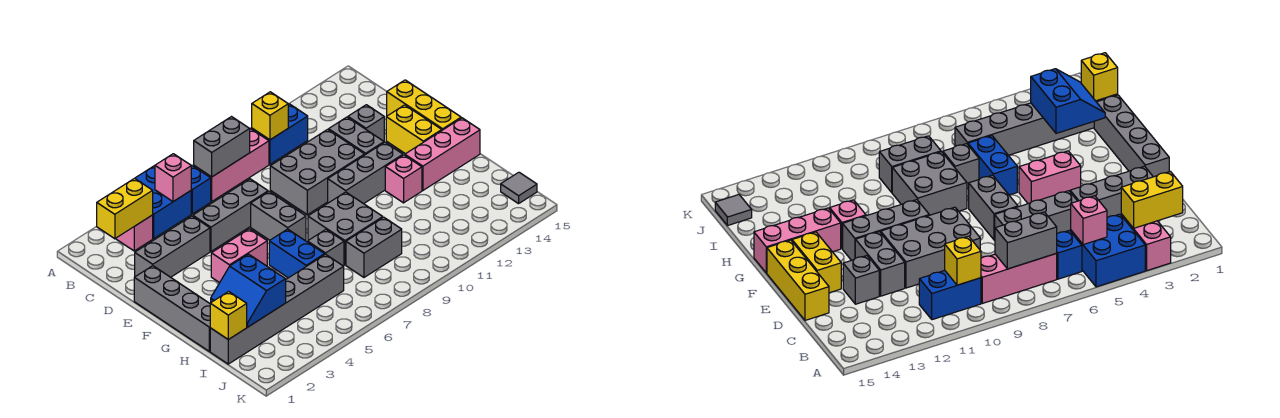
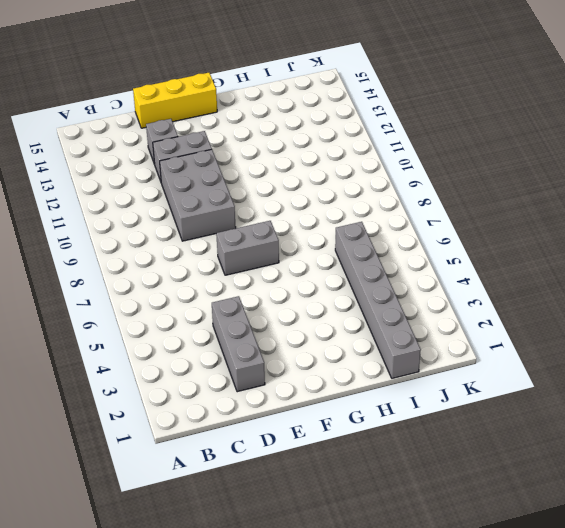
none -> pink 1x2 brick [116,215,153,251]
none -> blue 2x2 brick [135,166,191,239]
none -> blue 1x1 brick [191,166,211,214]
none -> pink 1x3 brick [194,129,269,201]

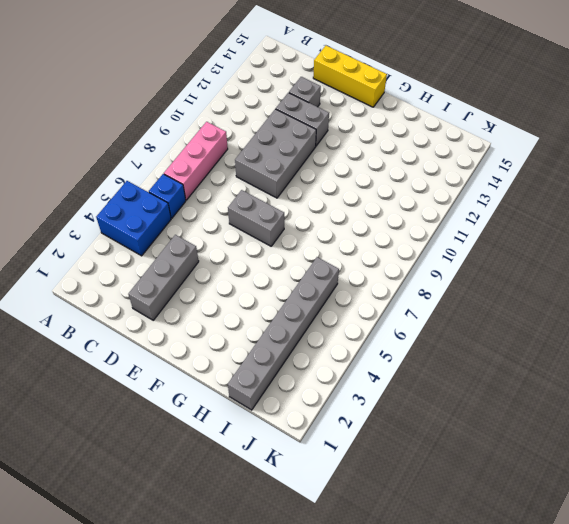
none -> pink 1x2 brick [116,215,153,251]
none -> blue 1x2 brick [252,104,308,164]
none -> grey 1x3 brick [193,179,268,251]
none -> grey 1x4 brick [134,266,210,351]

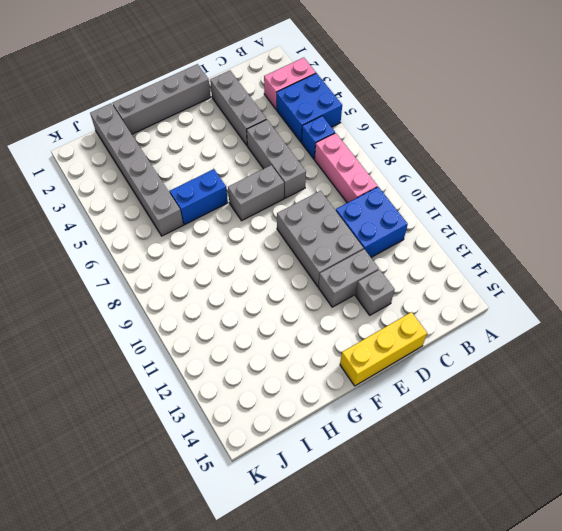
blue 2x2 brick [336,187,408,257] -> blue 1x2 brick [252,104,308,164]
none -> yellow 1x2 brick [386,105,442,154]
none -> pink 1x2 brick [211,229,267,283]
none -> grey 1x3 brick [328,142,403,204]
none -> grey 2x2 brick [308,192,383,265]

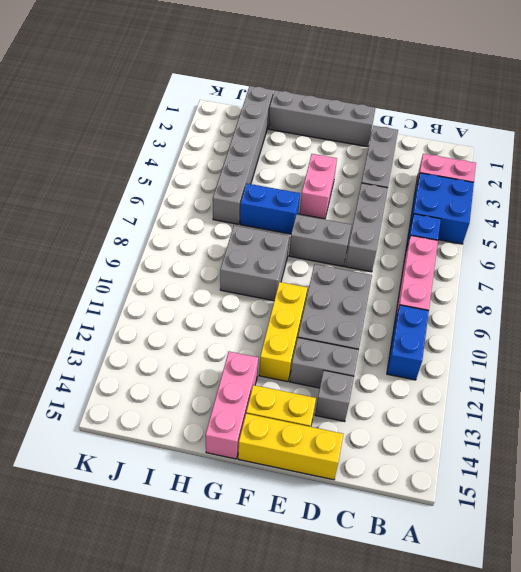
yellow 1x3 brick [259,282,307,382] -> grey 1x3 brick [328,142,403,204]
none -> pink 1x1 brick [385,155,422,203]
none -> grey 1x1 brick [308,230,344,266]
none -> grey 1x2 brick [346,217,402,277]
none -> grey 1x1 tile [501,172,537,204]

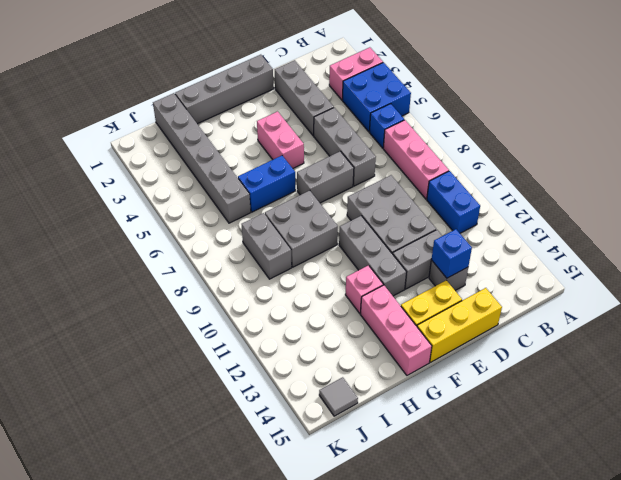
blue 1x1 brick [431,229,472,278] -> none
none -> grey 1x1 brick [308,230,344,266]
none -> yellow 1x2 brick [97,178,153,239]
none -> pink 1x1 brick [155,154,191,202]
none -> grey 1x2 brick [194,117,250,177]

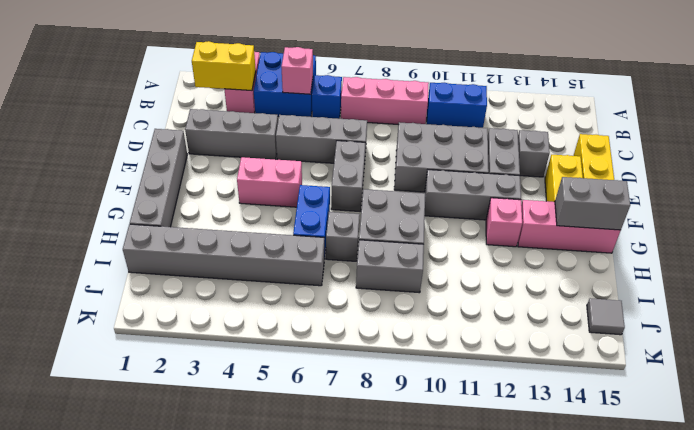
grey 1x2 brick [555,177,630,230] -> grey 1x2 brick moved to [194,117,250,177]
none -> yellow 1x1 brick [252,92,288,140]
none -> blue 2x2 slope [211,254,286,327]
none -> yellow 1x1 brick [210,292,247,339]

